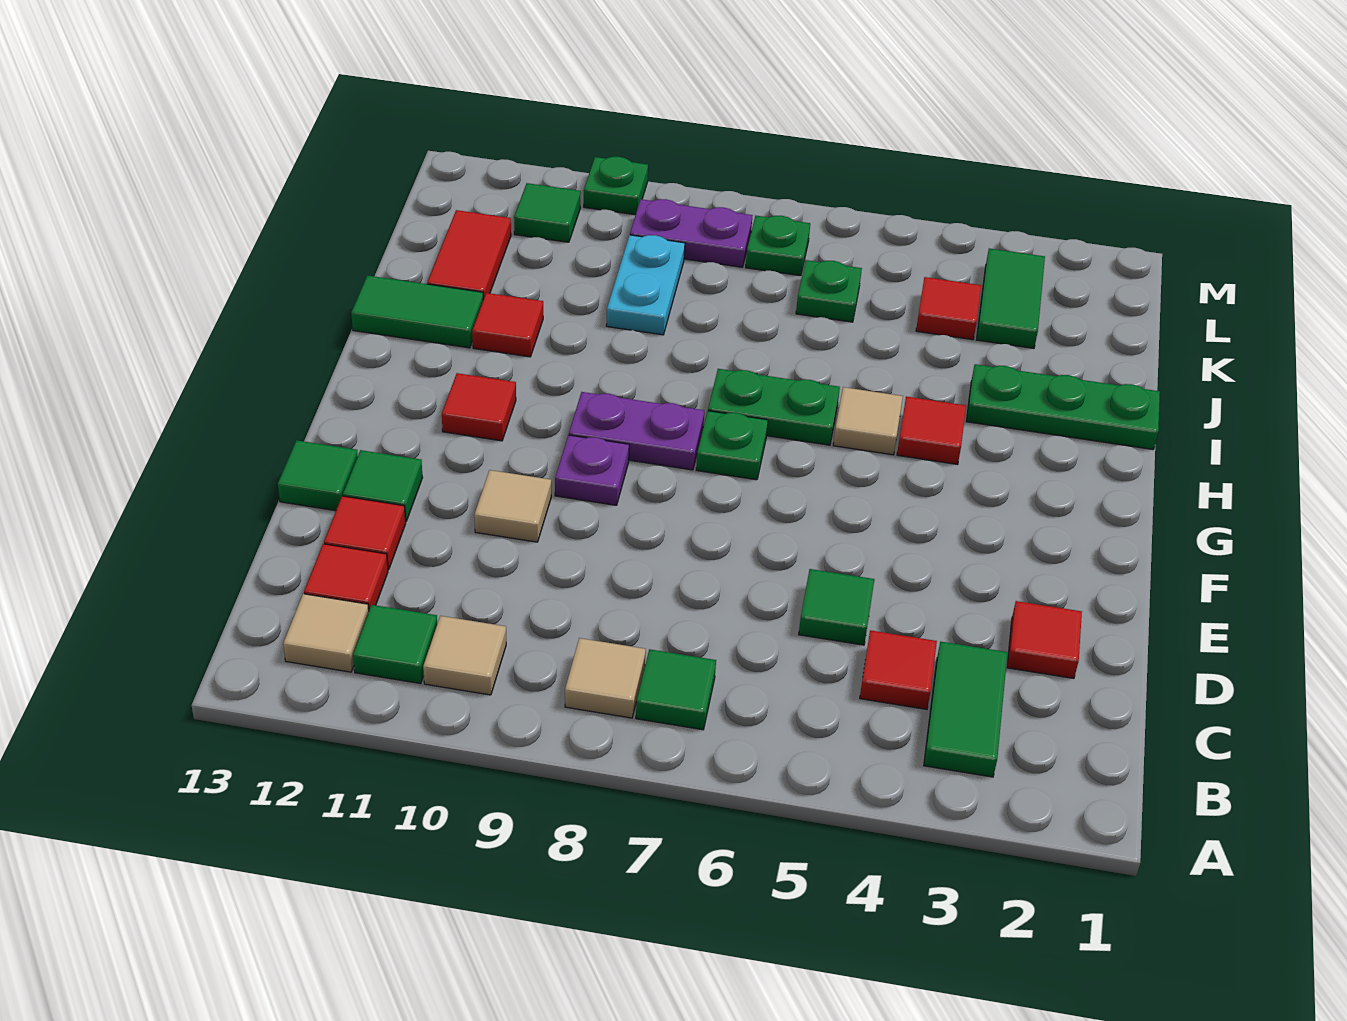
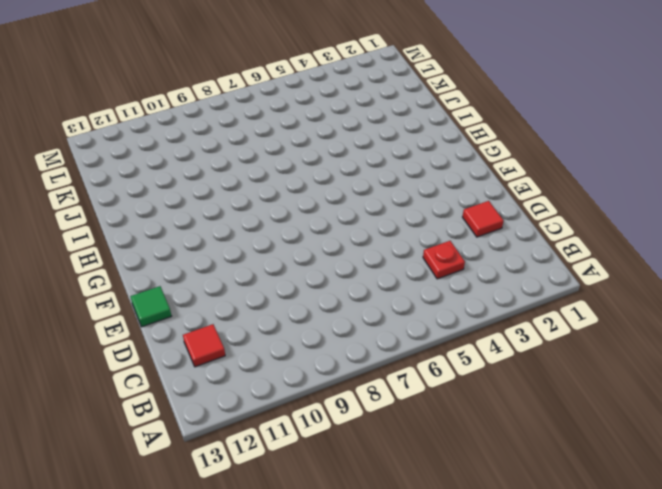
red 1x1 plate [423,241,465,279] -> red 1x1 tile [860,630,937,709]
none -> green 1x2 tile [924,642,1007,777]
none -> green 1x1 tile [636,649,716,730]
none -> tan 1x1 tile [565,638,646,718]
none -> tan 1x1 tile [423,616,506,695]

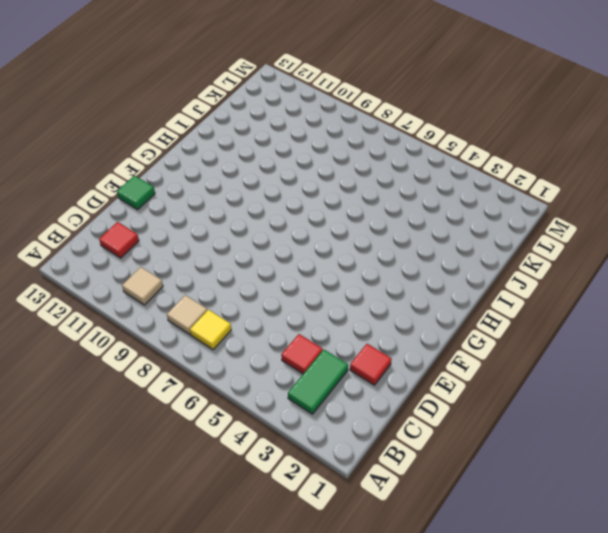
yellow 1x1 tile [190,310,231,349] -> green 1x1 tile [636,649,716,730]
none -> green 1x1 tile [353,605,437,684]
none -> tan 1x1 tile [283,594,369,672]
none -> green 1x1 tile [799,569,874,645]
none -> red 1x1 tile [324,496,406,570]

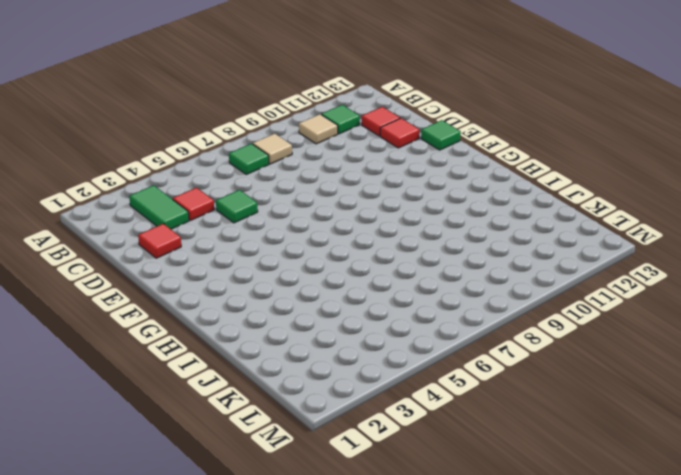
none -> tan 1x1 tile [283,594,369,672]
none -> tan 1x1 tile [474,470,551,542]
none -> green 1x1 tile [343,450,423,522]
none -> purple 1x1 plate [555,435,629,505]

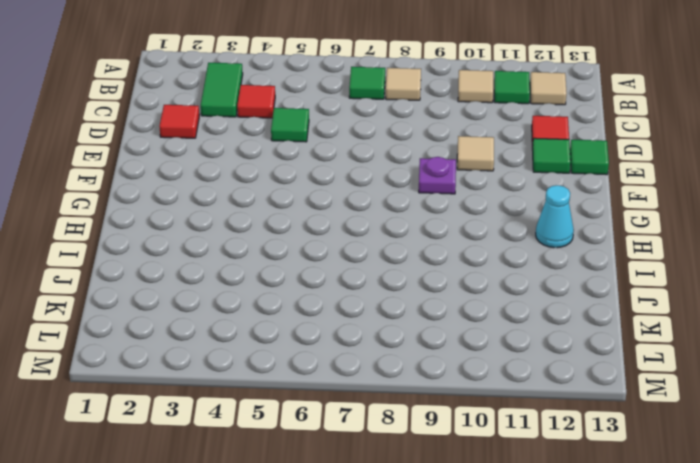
cyan 1x1 cone [536,185,574,248] -> none
none -> red 1x1 tile [304,544,388,610]
none -> green 1x1 plate [696,411,768,480]
none -> purple 1x2 plate [569,392,704,470]
none -> red 1x1 tile [442,373,516,441]

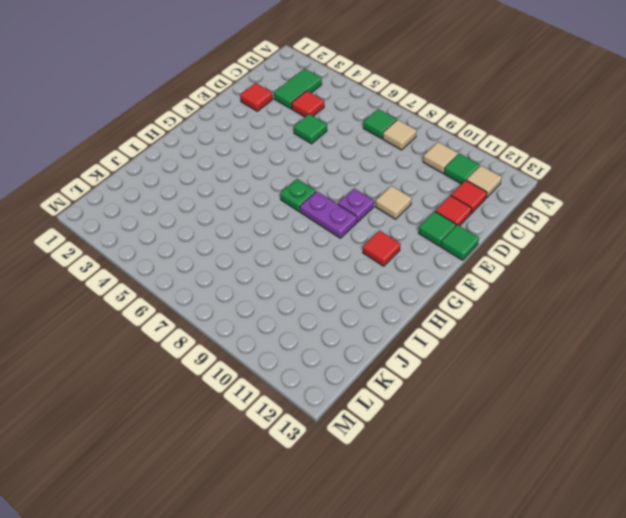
none -> red 1x1 tile [897,397,966,465]
none -> tan 1x1 tile [833,387,903,455]
none -> green 1x2 plate [708,369,840,445]
none -> green 1x3 plate [966,364,1160,449]

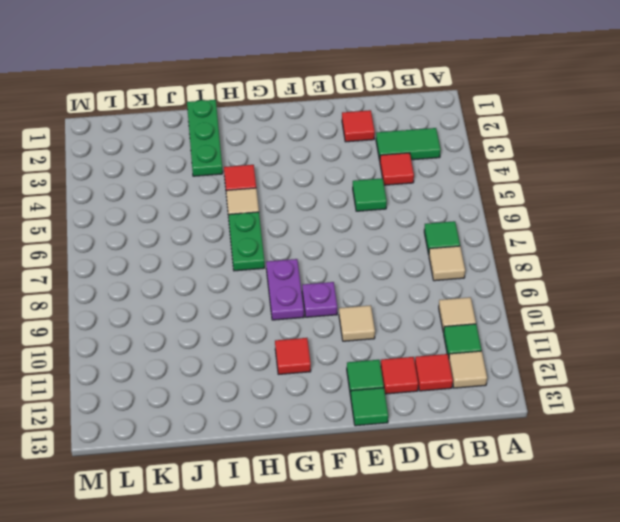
none -> green 1x1 plate [696,411,768,480]
none -> red 1x1 tile [472,293,543,357]
none -> green 1x2 tile [351,275,483,348]
none -> cyan 1x2 plate [606,235,685,335]

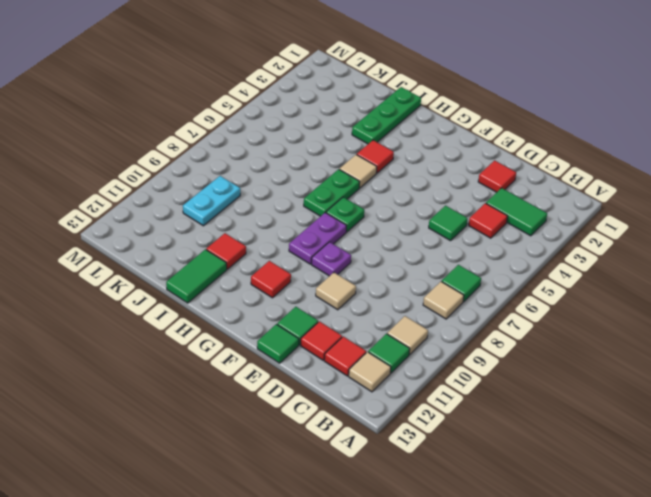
cyan 1x2 plate [183,176,240,226] -> cyan 1x2 plate turned to [606,235,685,335]
none -> red 1x2 tile [427,210,511,300]
none -> green 1x2 tile [976,249,1045,348]
none -> red 1x1 tile [916,277,981,340]
none -> green 1x1 plate [796,260,862,322]

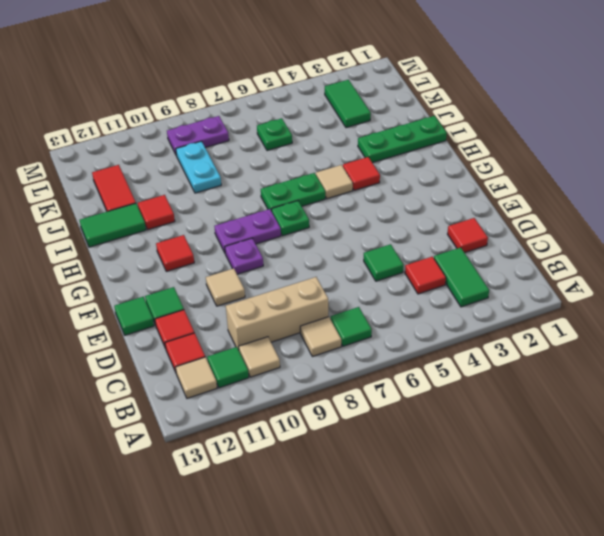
tan 1x3 brick [226,277,328,350] -> none
none -> red 1x1 tile [916,277,981,340]
none -> green 1x1 plate [746,216,810,276]
none -> green 1x1 tile [514,183,581,242]
none -> green 1x1 plate [584,157,648,215]

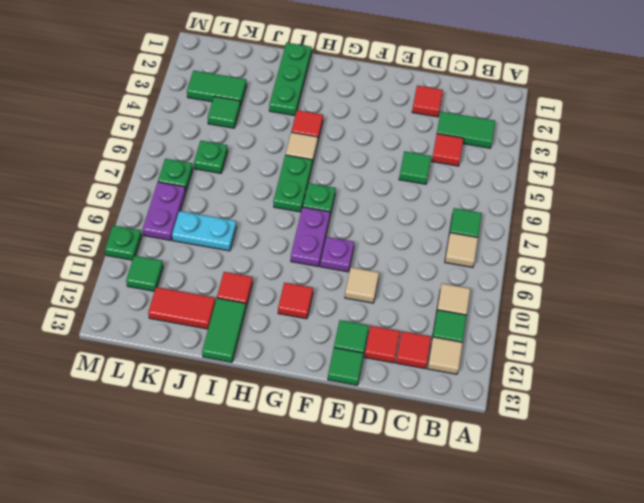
green 1x1 tile [208,96,240,128] -> red 1x1 tile [916,277,981,340]

